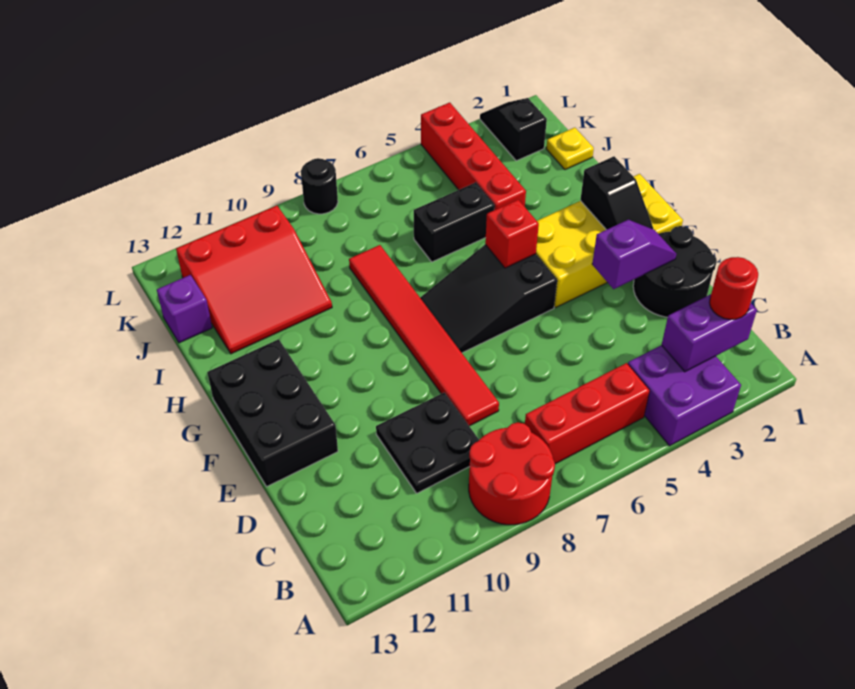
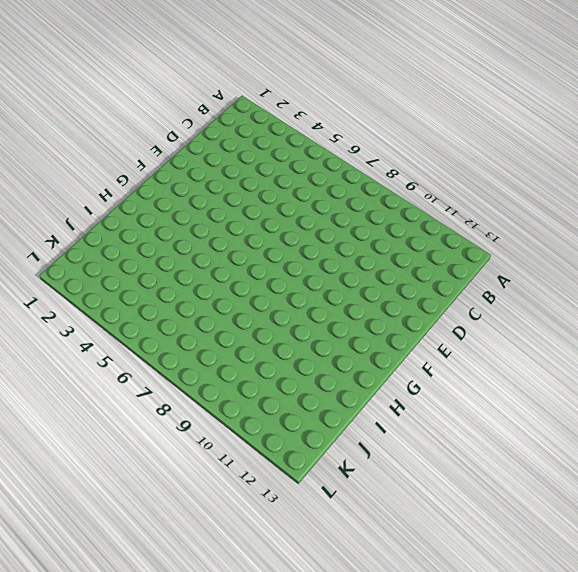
none -> purple 2x2 brick [628,345,741,446]
none -> red 2x2 round brick [469,422,555,525]
none -> red 1x3 brick [525,363,650,464]

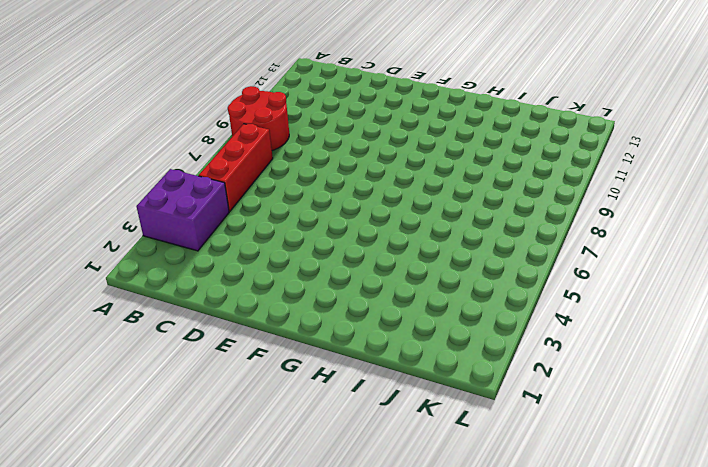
none -> black 2x2 plate [376,392,479,493]
none -> black 2x2 round brick [633,226,717,317]
none -> red 1x6 tile [349,245,499,426]

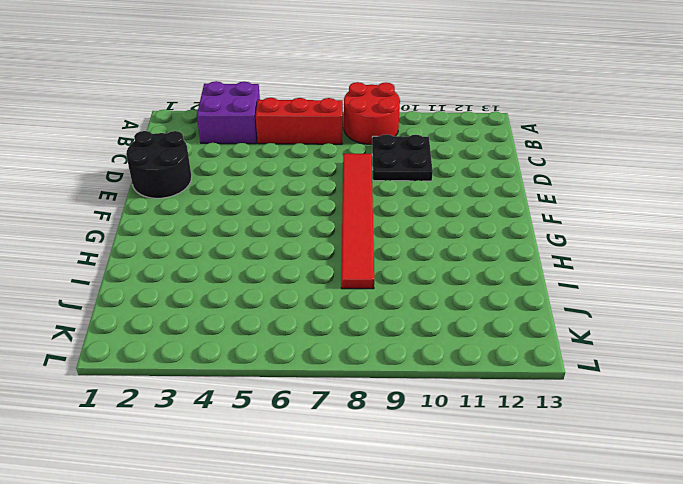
none -> black 2x3 brick [207,339,338,487]
none -> yellow 2x4 brick [536,174,683,307]
none -> black 2x3 slope [420,244,557,353]

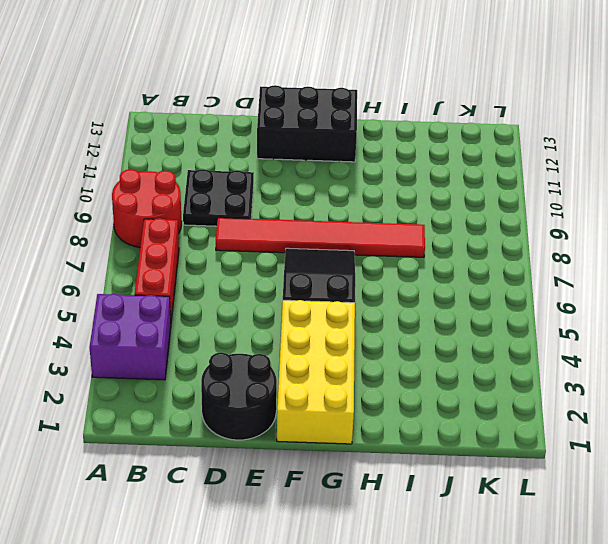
none -> red 1x4 brick [421,103,526,210]
none -> black 1x2 brick [414,183,495,262]
none -> red 3x3 slope [176,205,332,354]

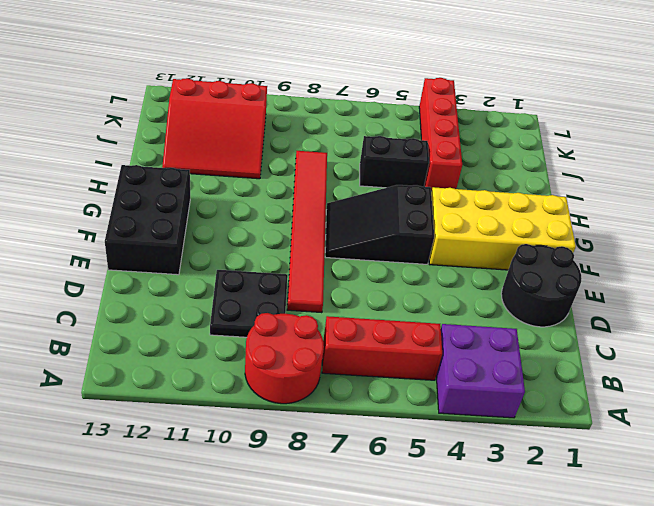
none -> yellow 1x1 plate [546,128,594,170]
none -> purple 1x1 brick [157,275,212,343]
none -> black 1x2 slope [480,98,547,161]

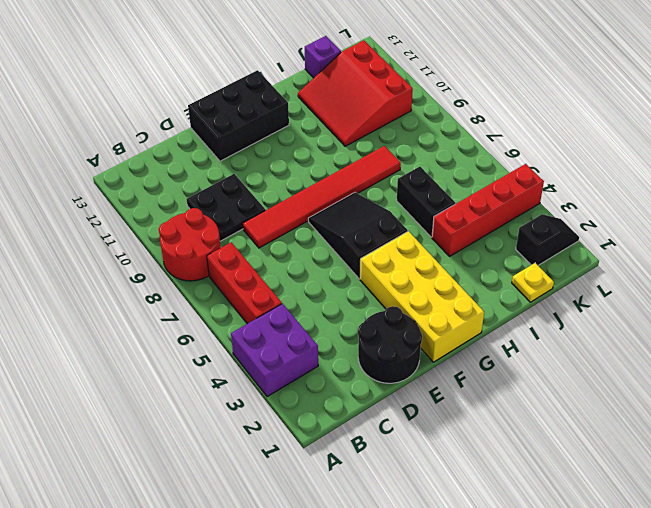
none -> black 1x1 round brick [301,158,338,214]
none -> purple 1x2 brick [662,294,757,372]
none -> purple 1x2 slope [592,220,676,289]

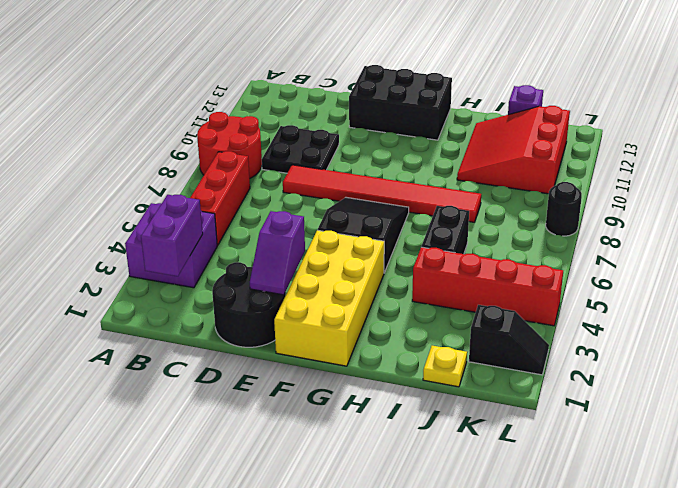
none -> black 1x2 slope [580,156,653,230]
none -> red 1x1 brick [485,200,539,268]
none -> red 1x1 round brick [710,257,758,319]

